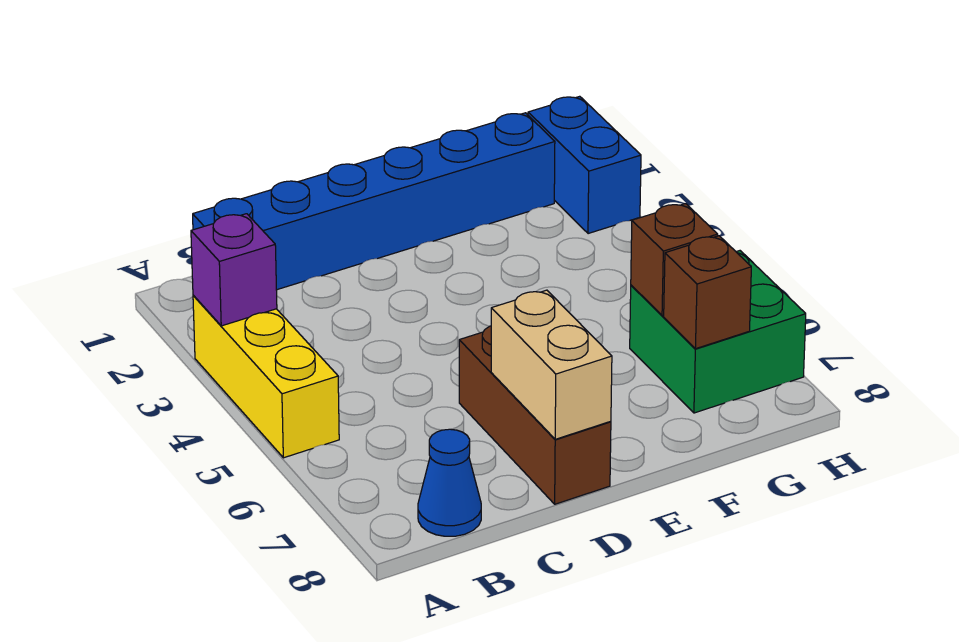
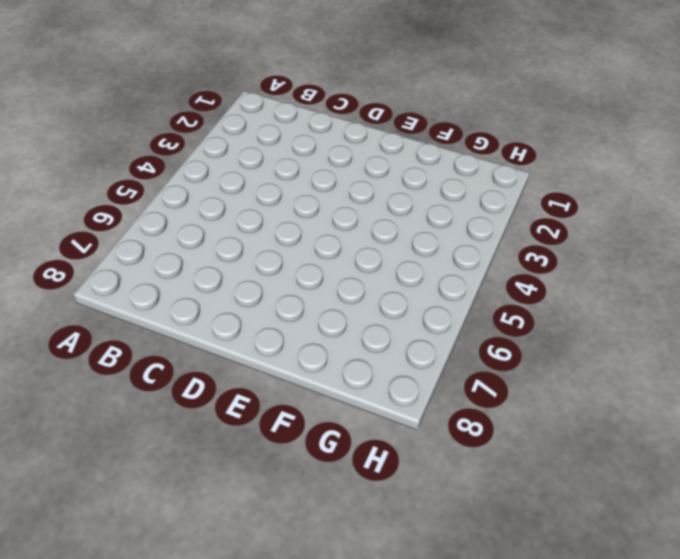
none -> yellow 1x3 brick [193,295,339,458]
none -> blue 1x6 brick [193,113,555,290]

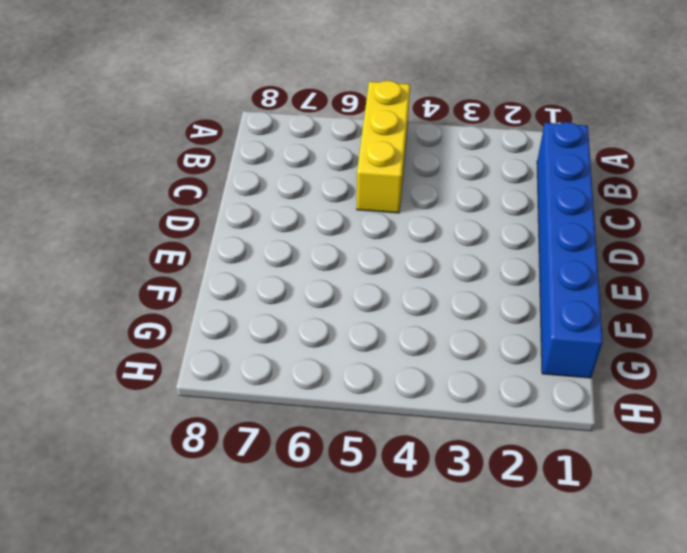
yellow 1x3 brick [357,81,410,213] -> yellow 1x3 brick turned to [193,295,339,458]
none -> blue 1x1 cone [418,429,481,536]
none -> brown 1x3 brick [459,326,611,504]

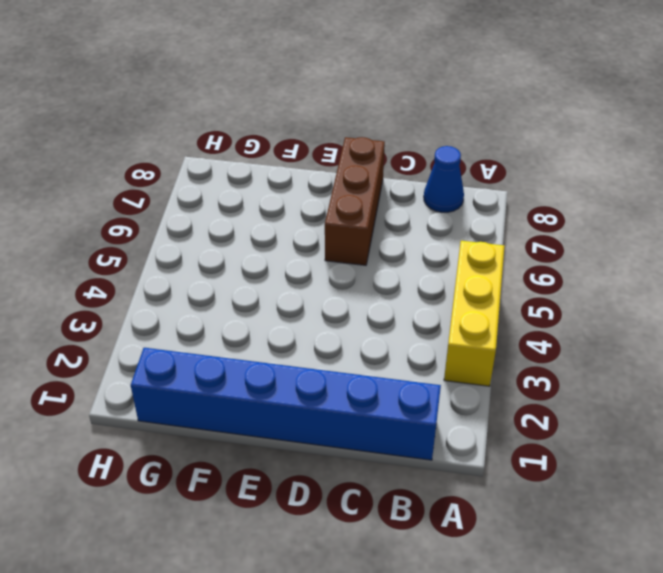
none -> green 2x2 brick [630,251,806,413]
none -> blue 1x2 brick [528,96,641,234]

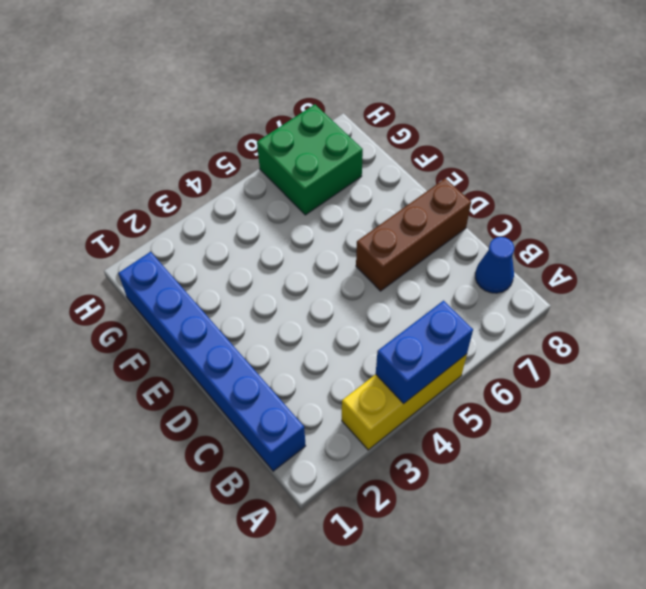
blue 1x2 brick [376,301,473,404] -> blue 1x2 brick moved to [528,96,641,234]
none -> purple 1x1 brick [191,214,277,326]
none -> tan 1x2 brick [491,290,612,439]

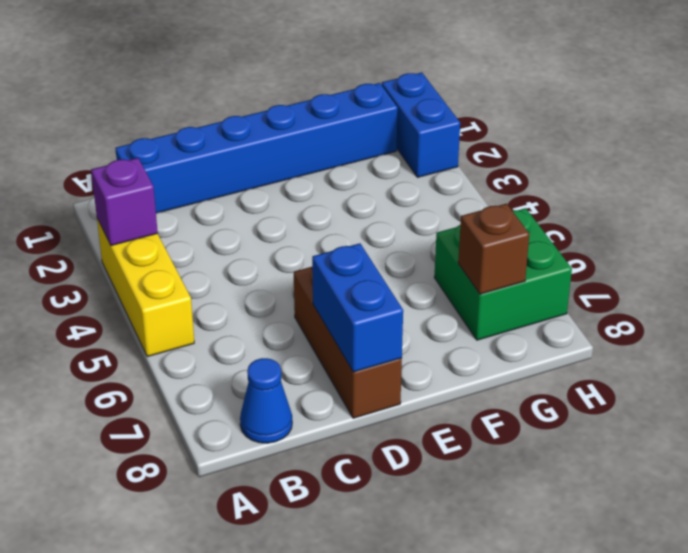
blue 1x2 brick [312,243,403,372] -> tan 1x2 brick [491,290,612,439]
none -> brown 1x1 brick [631,204,718,315]

